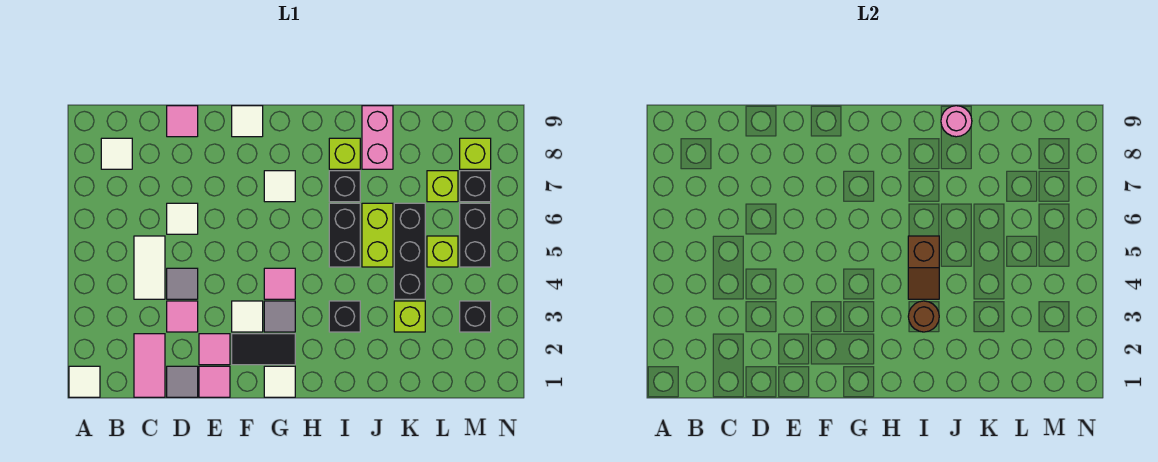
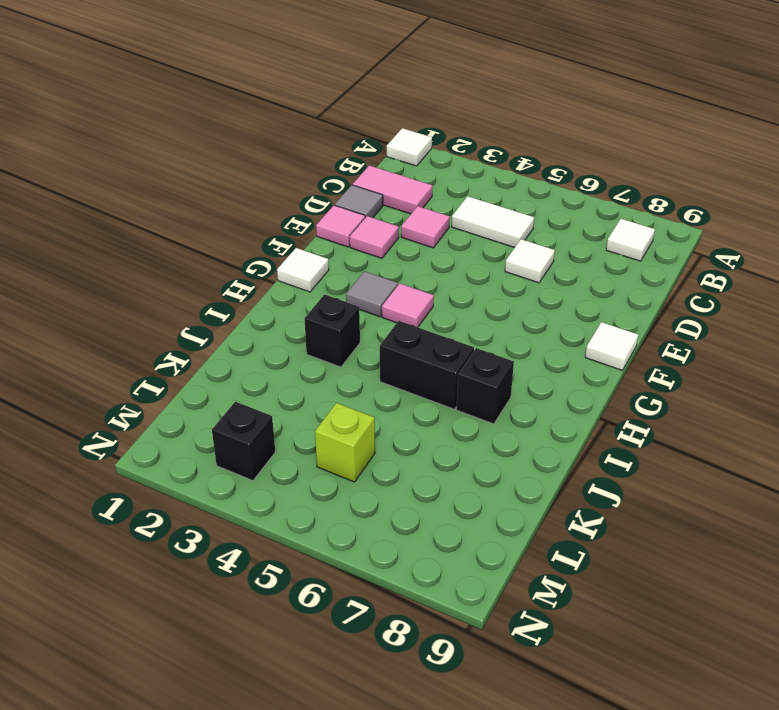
none -> grey 1x1 tile [167,268,198,299]
none -> pink 1x1 tile [167,106,198,137]
none -> black 1x2 tile [232,334,295,365]
none -> white 1x1 tile [232,301,263,332]

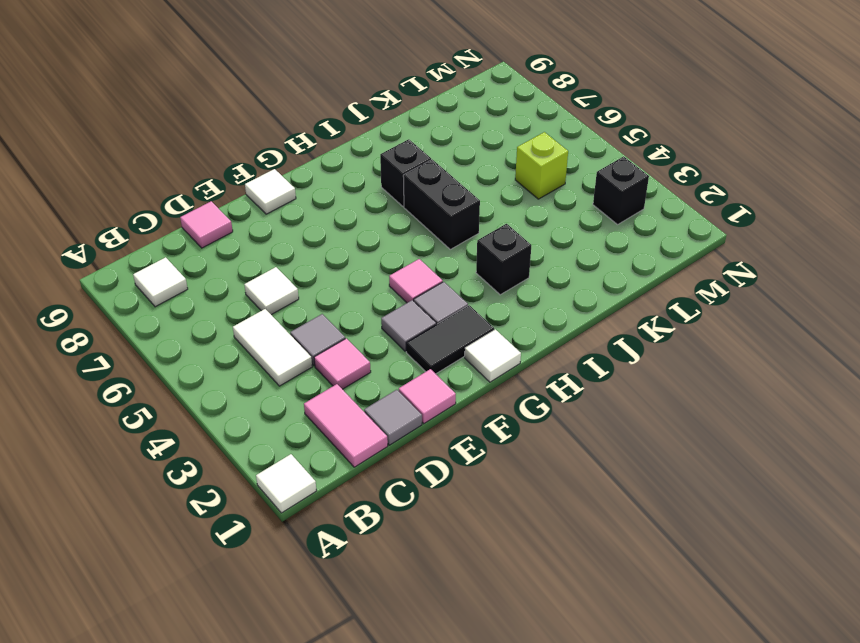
grey 1x1 tile [381,300,436,351] -> white 1x1 tile [232,301,263,332]
none -> pink 1x1 tile [199,334,230,365]
none -> white 1x1 tile [264,171,295,202]
none -> lime 1x1 brick [329,138,360,169]
none -> lime 1x2 brick [362,203,393,267]

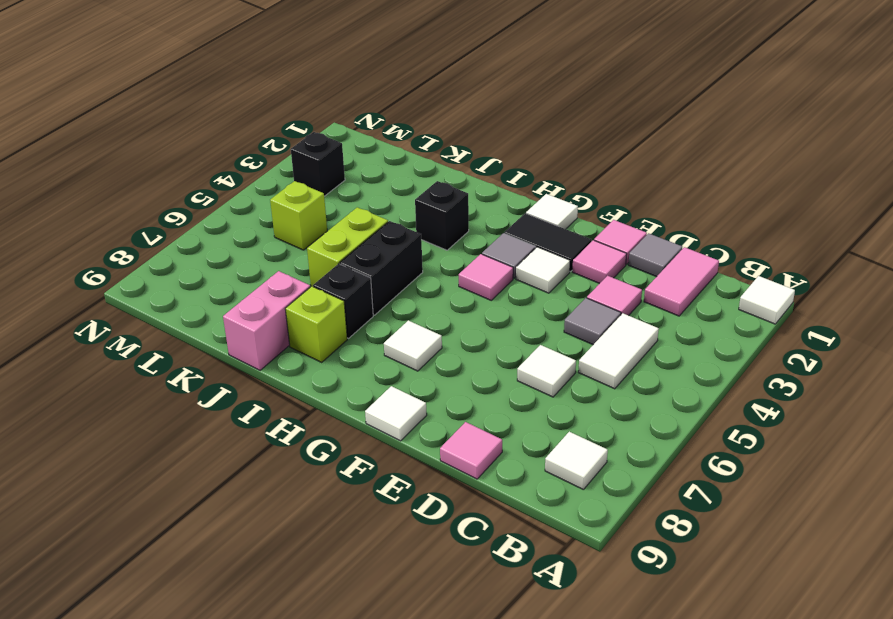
none -> lime 1x1 brick [394,301,425,332]
none -> black 1x3 brick [394,203,425,299]
none -> lime 1x1 brick [427,171,458,202]
none -> black 1x2 brick [460,203,491,267]

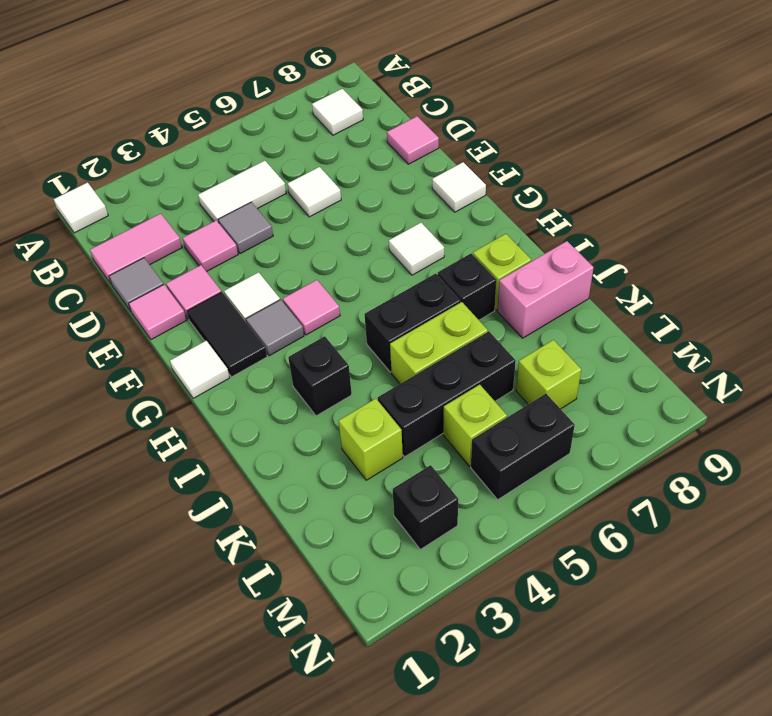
none -> black 1x1 brick [460,171,491,202]
none -> lime 1x1 brick [460,138,491,169]
none -> brown 1x1 round brick [908,301,939,332]
none -> brown 1x2 slope [908,236,939,299]

